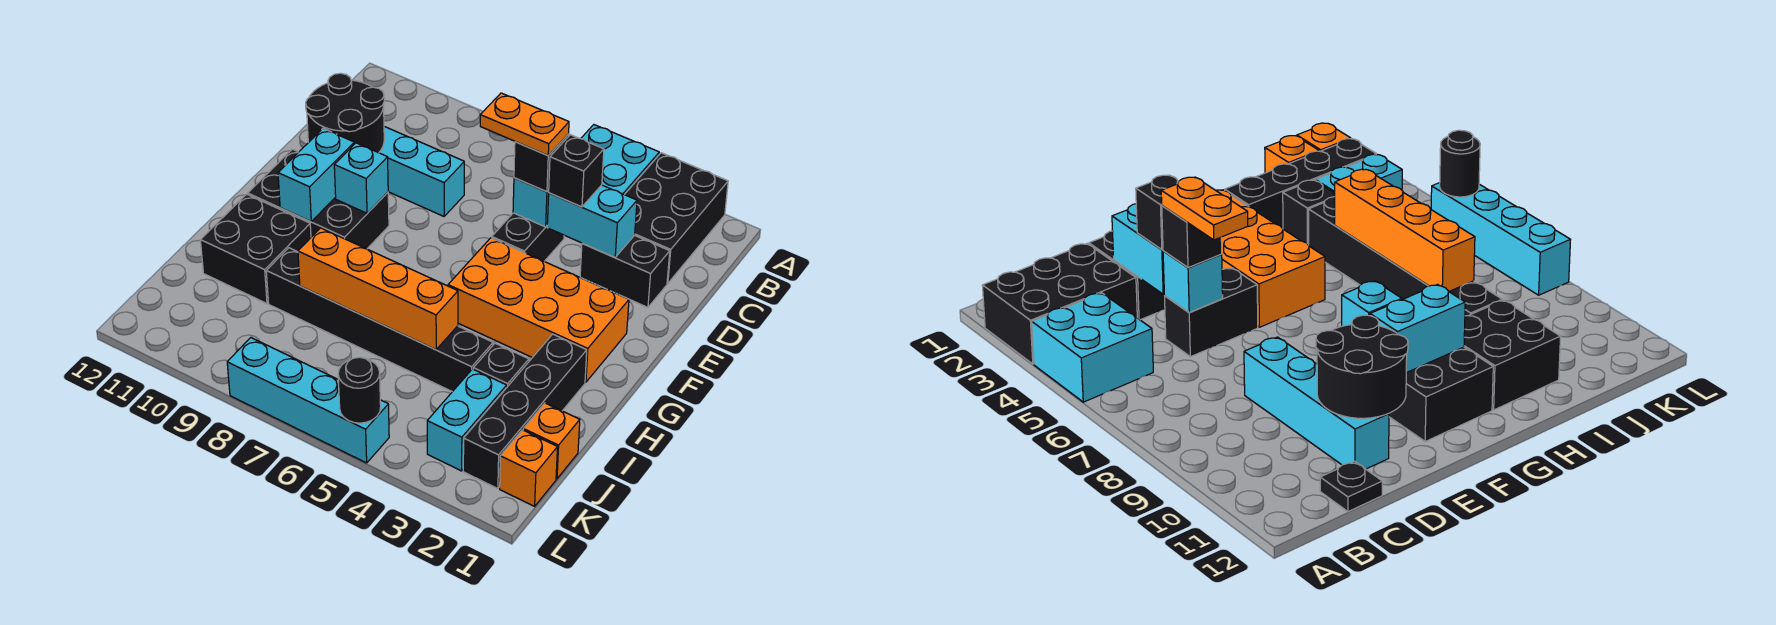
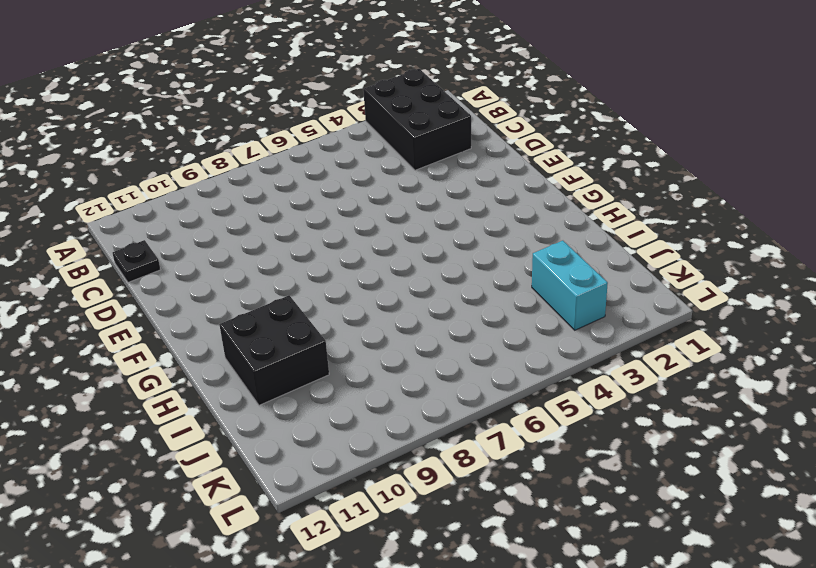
none -> cyan 2x2 brick [581,125,659,195]
none -> black 1x2 brick [580,235,670,307]
none -> black 1x2 brick [492,213,564,261]

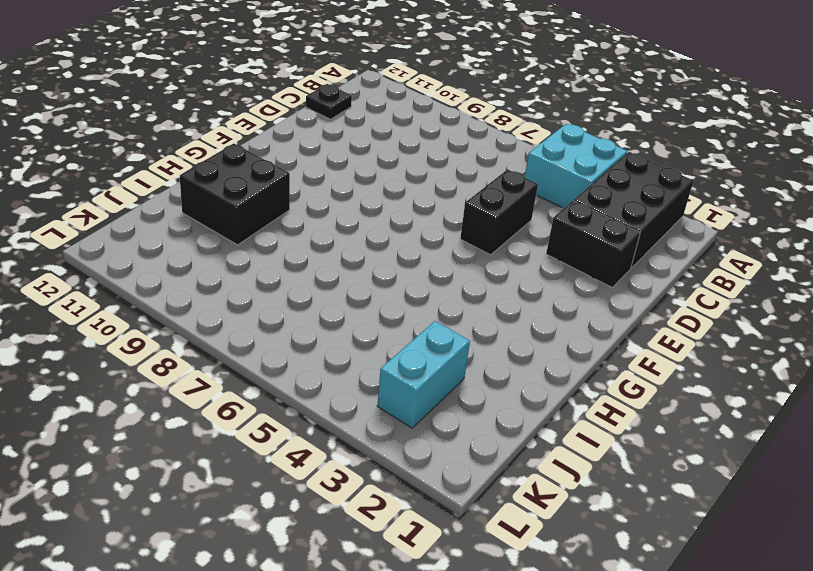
none -> cyan 1x4 brick [379,127,464,216]
none -> orange 2x4 brick [448,238,629,382]
none -> black 2x3 brick [248,149,389,249]

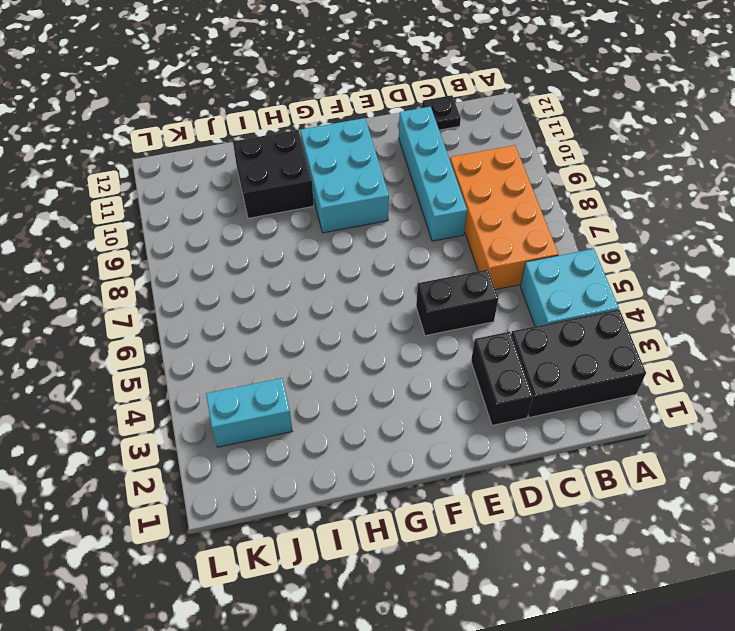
orange 2x4 brick [450,145,558,290] -> orange 2x4 brick moved to [448,238,629,382]
cyan 2x3 brick [300,118,389,233] -> black 2x3 brick [248,149,389,249]
none -> black 1x4 brick [463,334,587,489]
none -> black 1x1 brick [473,343,529,387]
none -> black 1x6 brick [266,248,493,392]

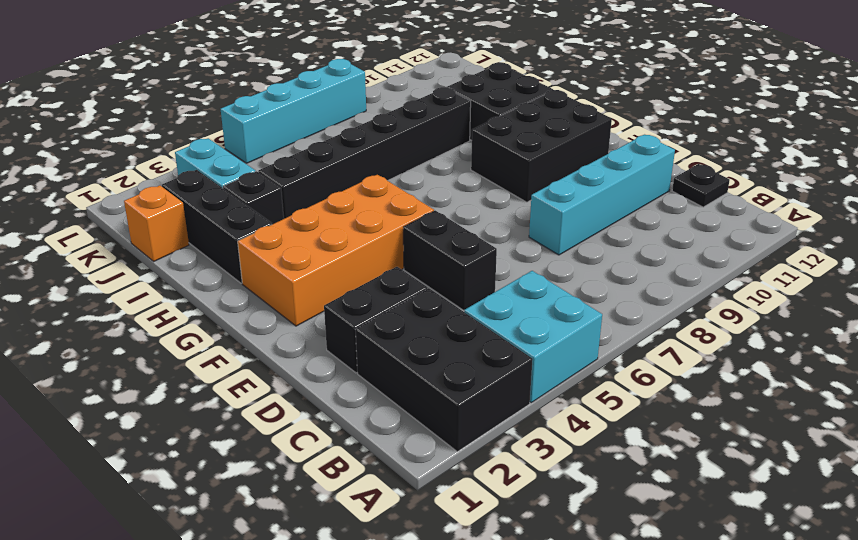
black 1x3 brick [162,170,272,283] -> black 1x4 brick [463,334,587,489]
none -> orange 1x1 brick [500,430,557,506]
none -> cyan 1x2 brick [547,185,637,258]
none -> cyan 1x1 brick [513,178,549,227]

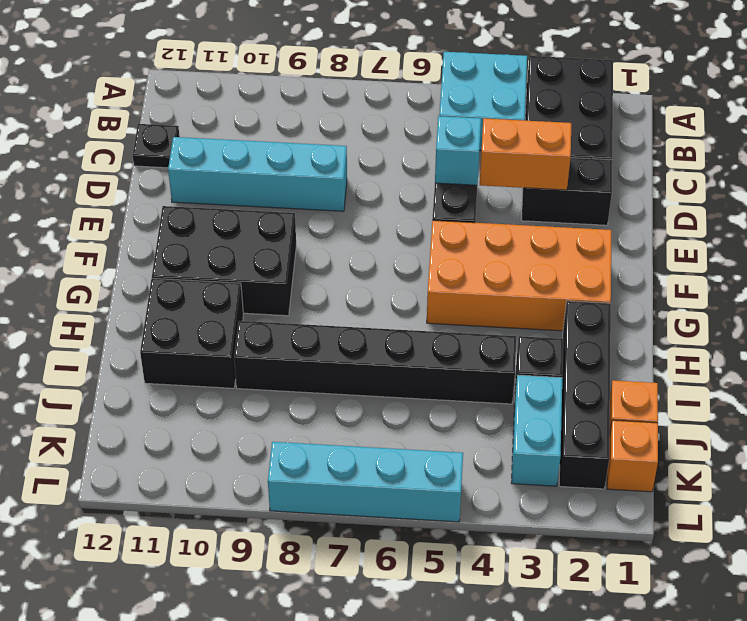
orange 1x2 brick [480,118,571,190] -> cyan 1x2 brick [547,185,637,258]
none -> black 2x2 round brick [306,73,384,153]
none -> cyan 1x1 brick [334,143,388,213]
none -> cyan 1x2 brick [278,129,354,222]

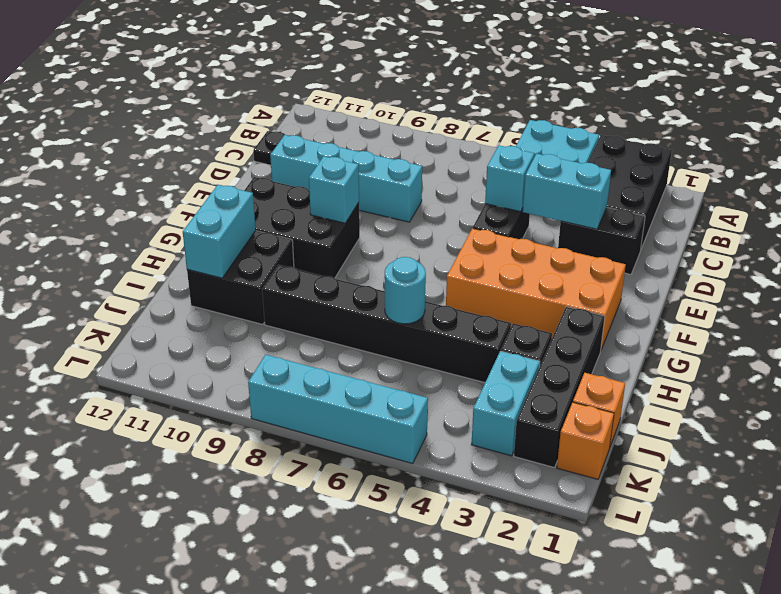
cyan 1x2 brick [183,185,256,278] -> cyan 1x2 brick moved to [278,129,354,222]
cyan 1x1 round brick [385,257,426,324] -> orange 1x4 brick [298,228,458,349]
none -> black 2x2 round brick [306,73,384,153]
none -> black 1x1 round brick [338,357,381,423]
none -> black 1x1 brick [548,135,604,207]

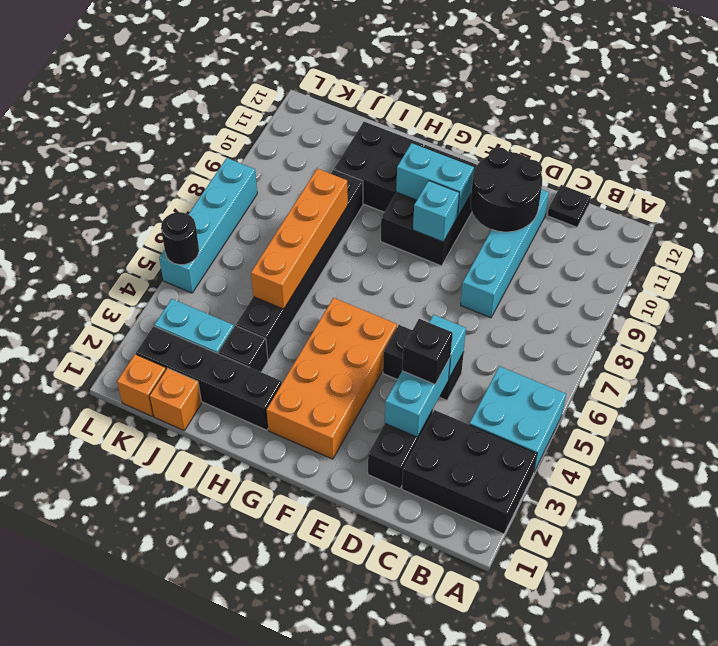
none -> black 1x1 brick [514,134,569,192]
none -> orange 1x2 plate [480,93,569,155]

